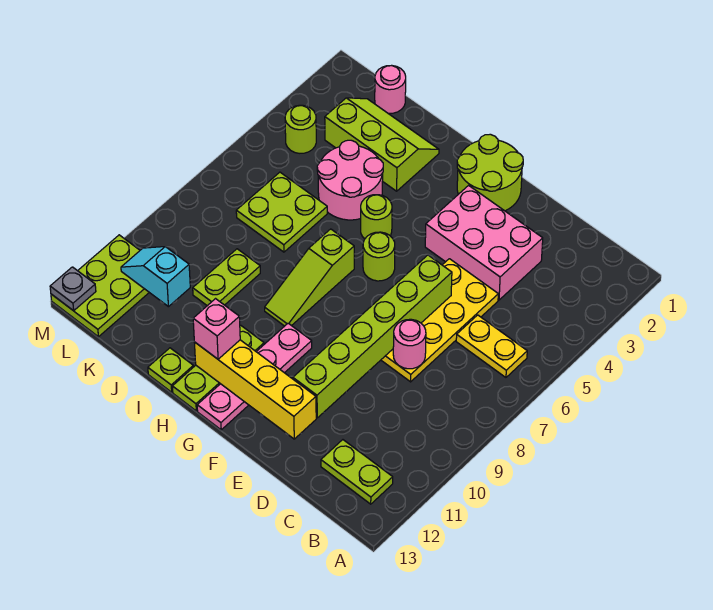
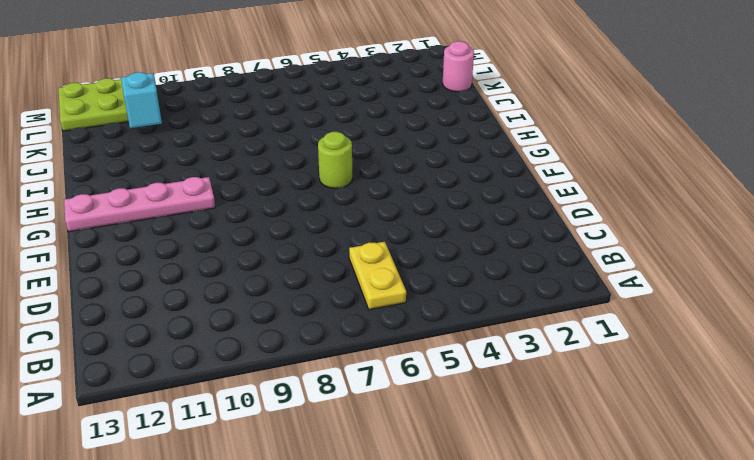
none -> lime 1x2 plate [321,440,393,504]
none -> pink 2x3 brick [425,185,543,300]
none -> yellow 2x4 plate [381,259,498,382]

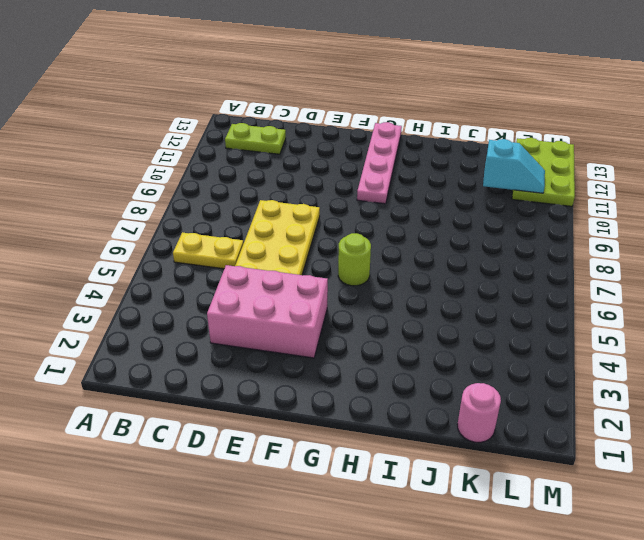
none -> lime 2x2 round brick [457,134,523,211]
none -> lime 1x1 round brick [361,195,392,239]
none -> lime 1x3 slope [265,229,354,326]

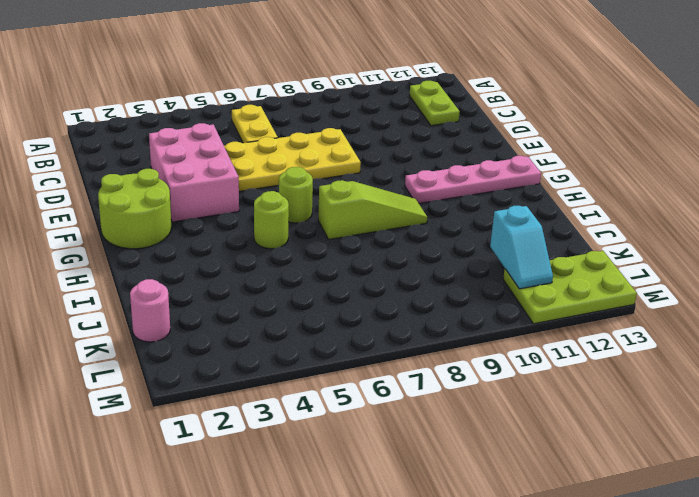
none -> lime 1x3 plate [172,325,264,411]
none -> lime 2x3 slope [325,98,439,191]
none -> pink 2x2 round brick [317,140,383,220]

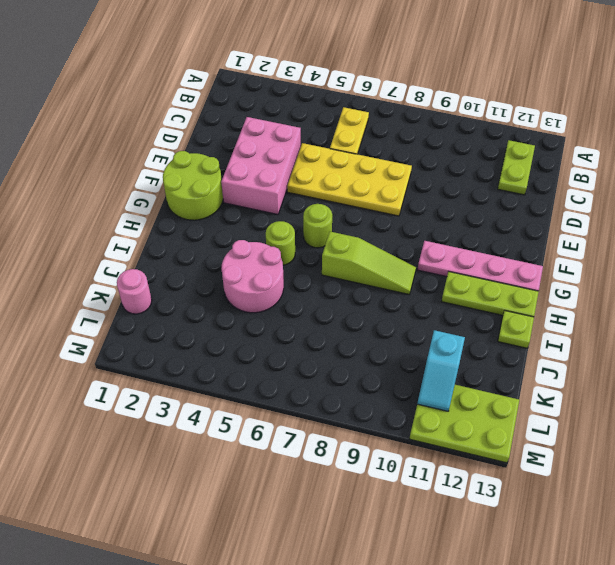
none -> lime 2x3 slope [325,98,439,191]
none -> lime 2x2 plate [236,172,327,252]
none -> lime 1x2 plate [193,249,260,306]

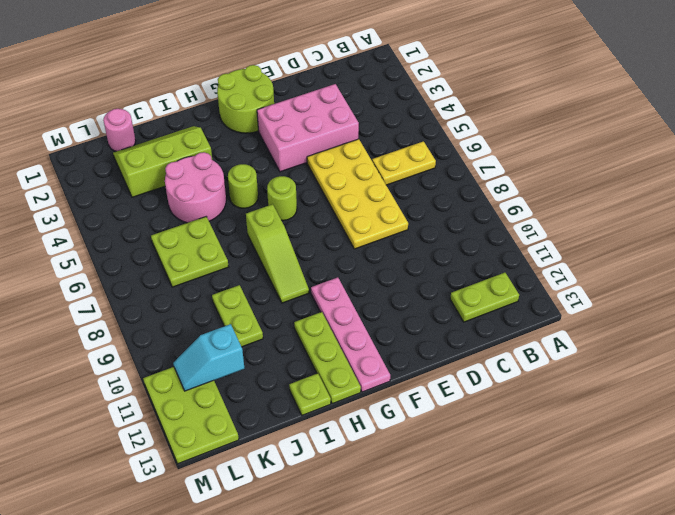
none -> lime 1x1 round brick [285,105,316,153]
none -> pink 1x1 round brick [393,319,426,369]
none -> lime 1x6 brick [293,255,452,418]

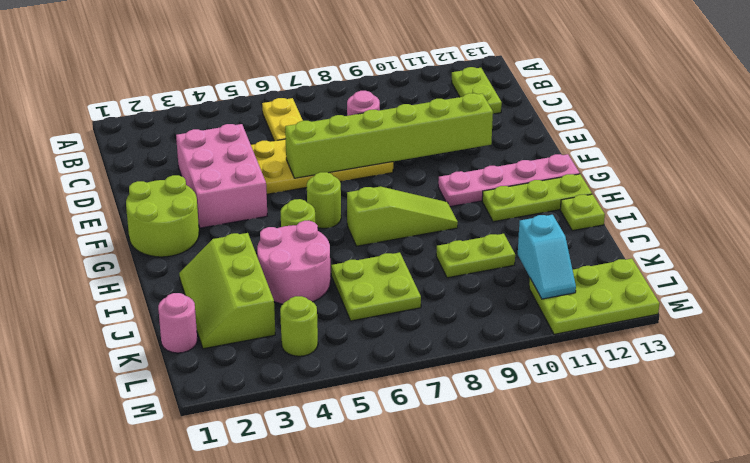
none -> yellow 1x4 brick [194,340,316,439]
none -> grey 1x1 plate [50,267,96,311]
none -> pink 1x1 brick [193,299,240,359]

